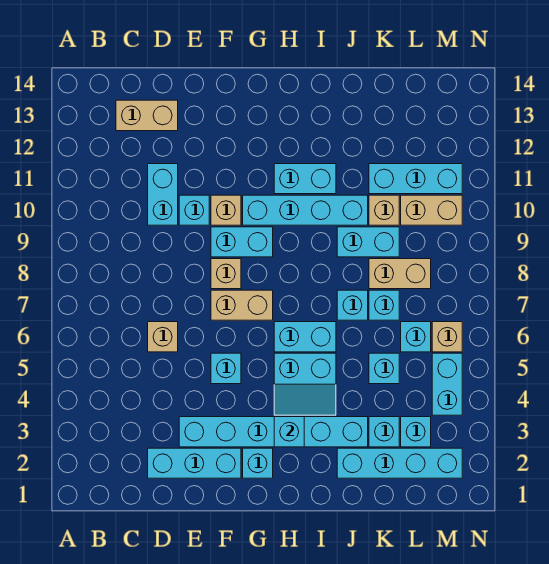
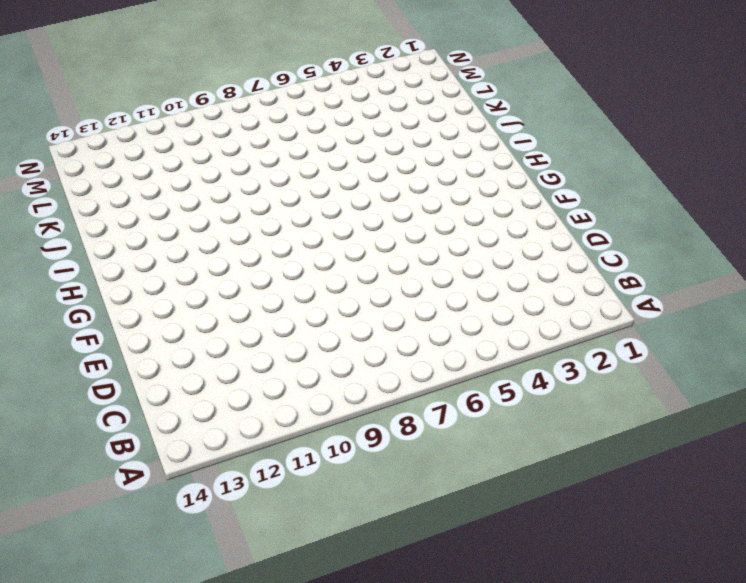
none -> tan 1x2 brick [116,100,178,131]
none -> cyan 1x3 brick [148,448,241,478]
none -> tan 1x1 brick [148,322,178,352]
none -> cyan 1x2 brick [148,164,178,225]

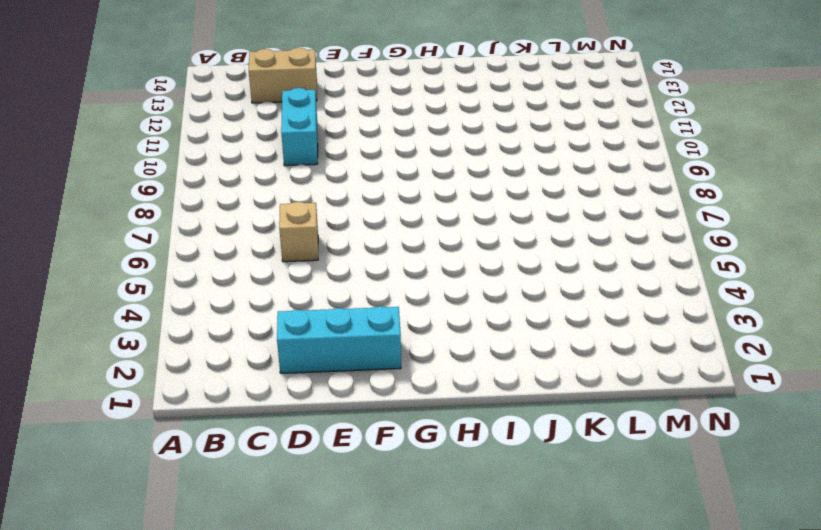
none -> cyan 1x6 brick [179,417,368,447]
none -> cyan 1x1 brick [179,195,209,225]
none -> cyan 1x1 brick [211,353,241,384]
none -> tan 1x2 brick [211,290,273,320]

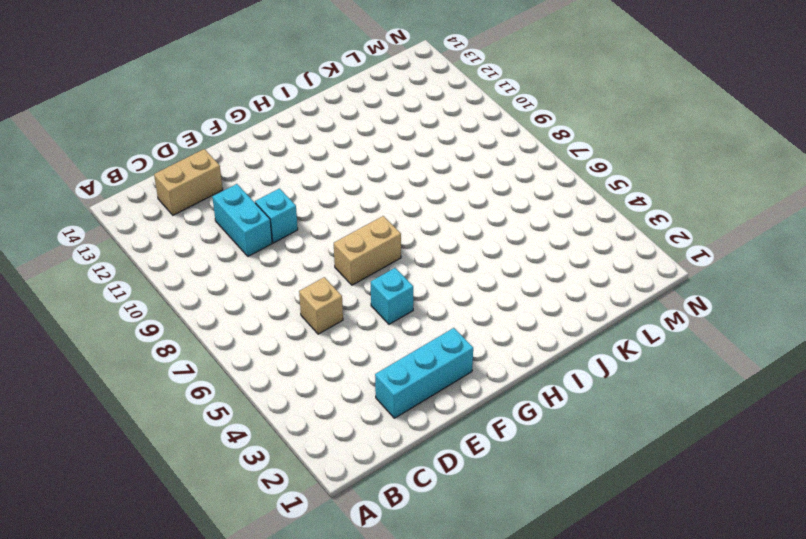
none -> cyan 1x6 brick [179,417,368,447]
none -> tan 1x1 brick [211,259,241,289]
none -> cyan 1x2 brick [211,227,273,257]
none -> tan 1x1 brick [211,195,241,225]

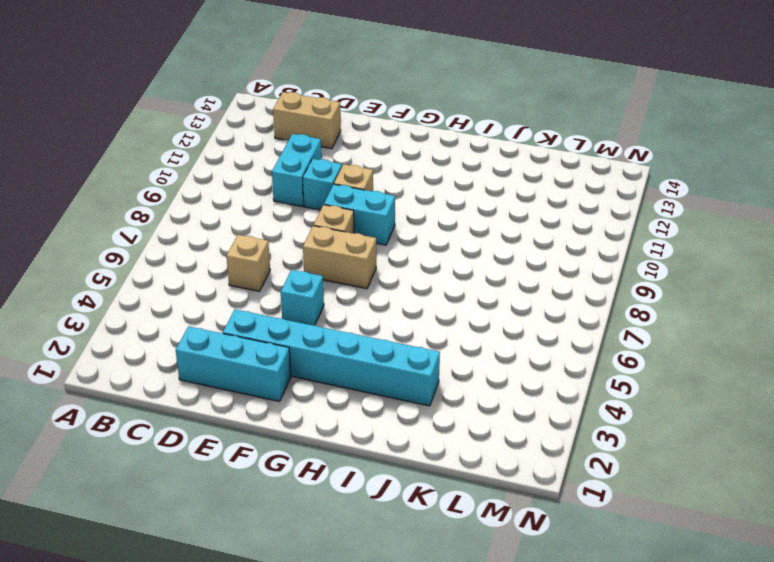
none -> cyan 1x1 brick [243,448,273,478]
none -> cyan 1x4 brick [243,195,368,225]
none -> cyan 2x2 slope [274,353,336,415]
none -> cyan 1x2 brick [274,322,336,352]

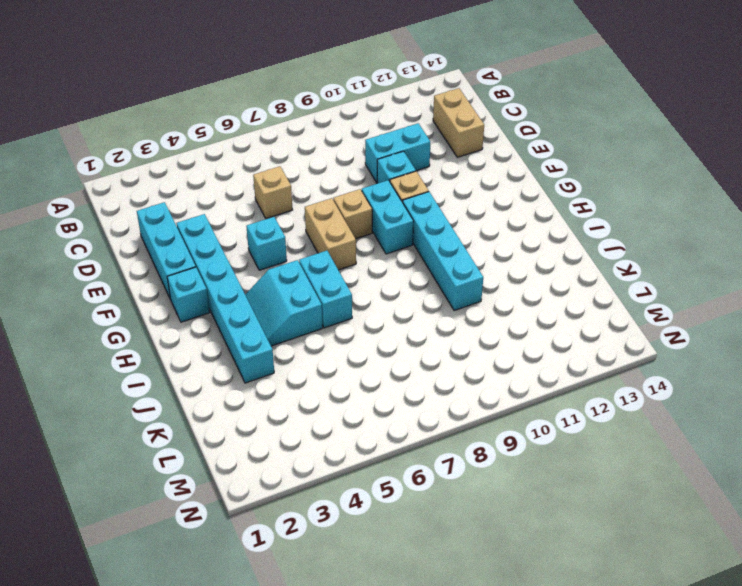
none -> cyan 1x2 brick [274,164,336,194]
none -> cyan 1x4 brick [337,448,462,478]
none -> cyan 1x1 brick [337,290,368,320]
none -> cyan 1x2 brick [337,227,399,257]

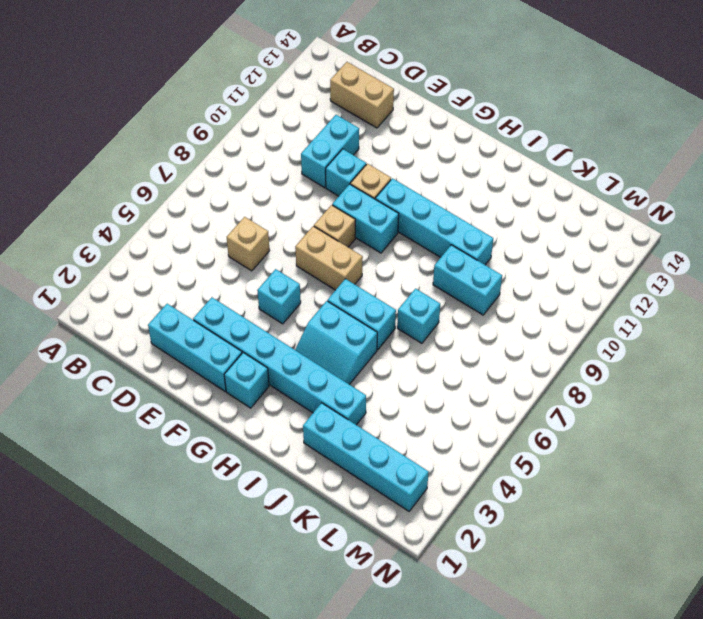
none -> cyan 1x2 brick [274,164,336,194]
none -> cyan 1x1 brick [369,417,399,447]
none -> cyan 1x1 brick [369,353,399,384]
none -> cyan 1x1 brick [369,290,399,320]

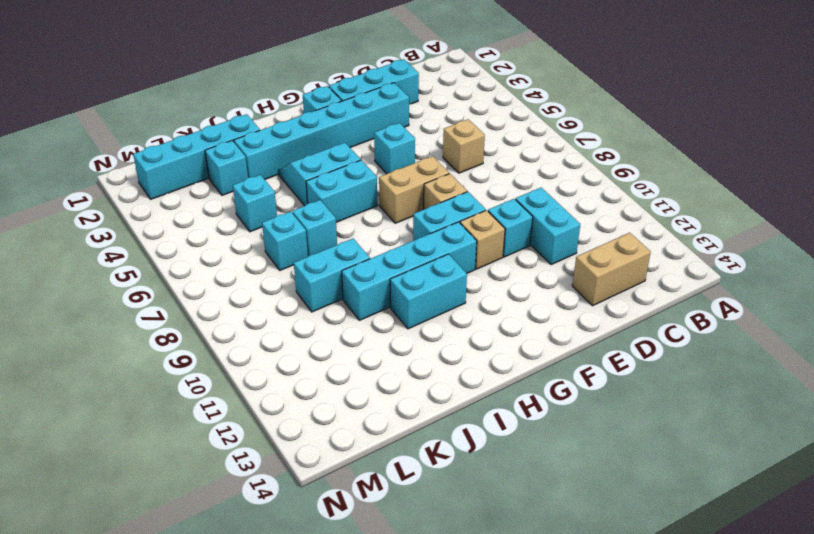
none -> tan 1x2 brick [369,259,431,289]
none -> tan 1x1 brick [369,195,399,225]
none -> cyan 1x3 brick [369,164,462,194]
none -> cyan 1x1 brick [401,417,431,447]

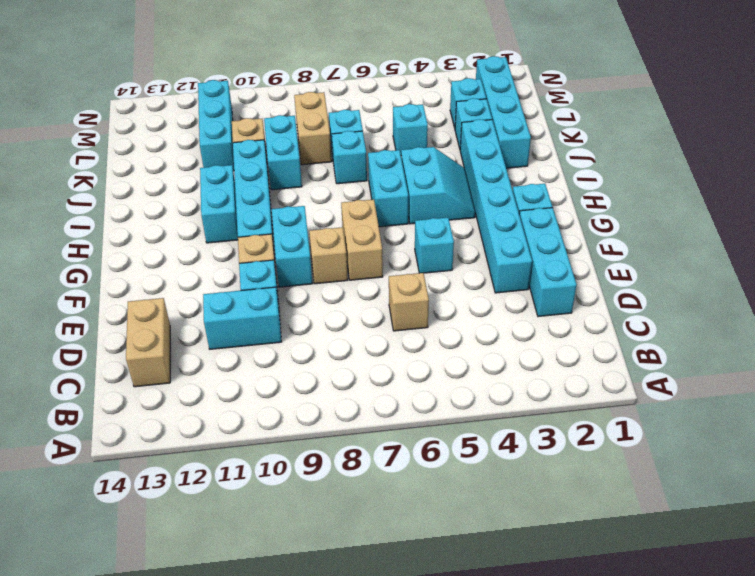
none -> cyan 1x1 brick [401,322,431,352]
none -> tan 1x2 brick [401,195,462,225]
none -> cyan 1x2 brick [432,353,462,415]
none -> tan 1x1 brick [432,322,462,352]

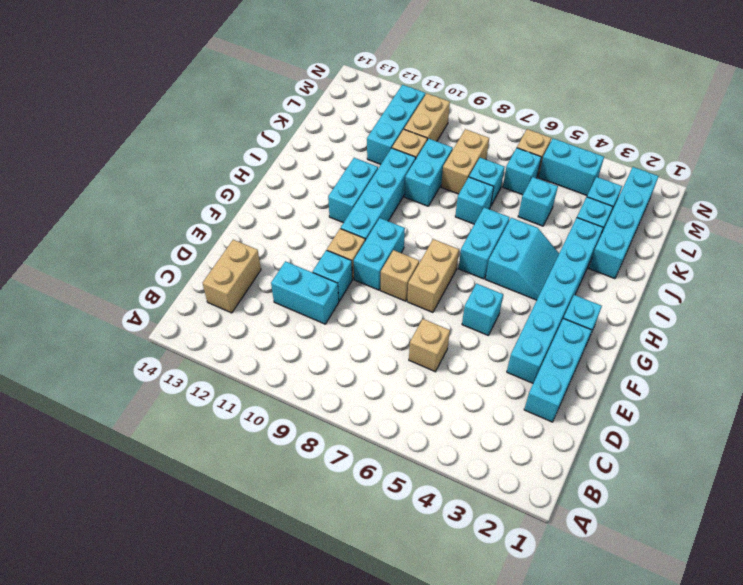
none -> cyan 1x1 brick [274,417,304,447]

